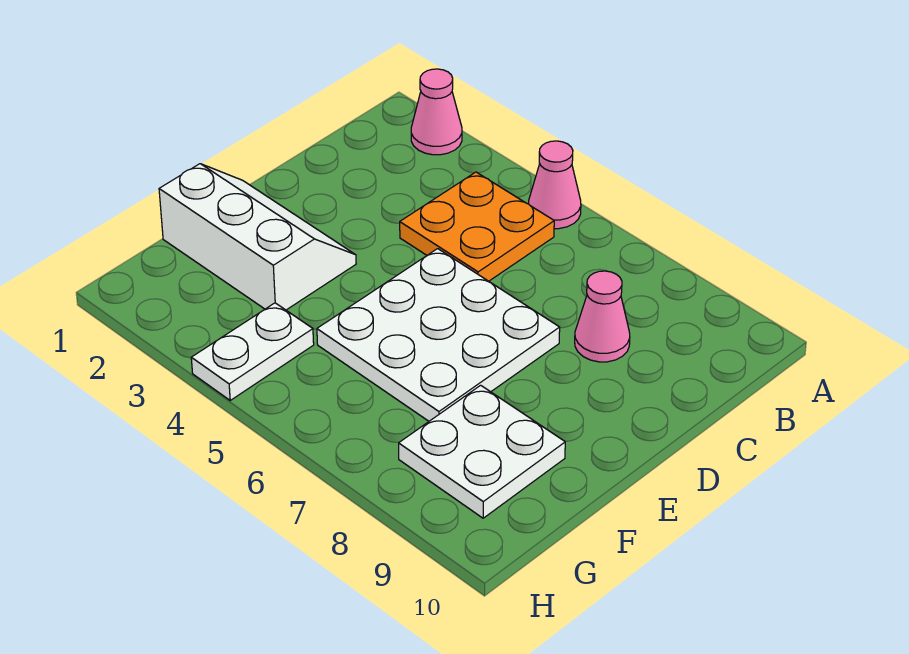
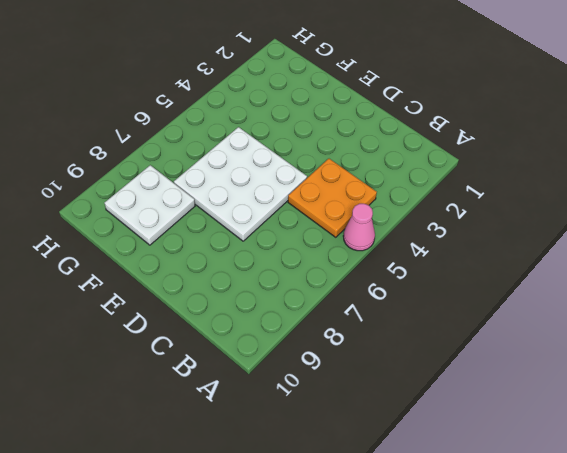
none -> pink 1x1 cone [411,69,462,155]
none -> pink 1x1 cone [575,271,630,362]

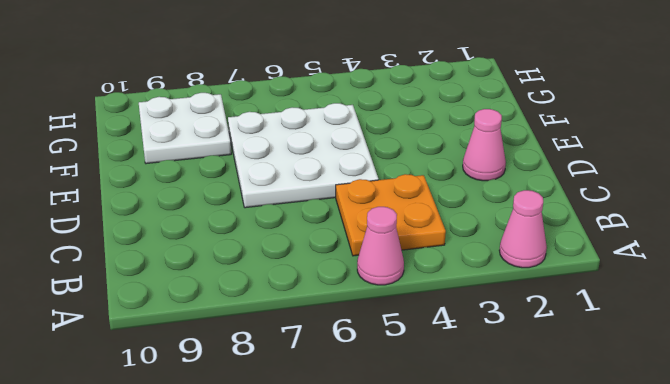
pink 1x1 cone [463,109,506,181] -> pink 1x1 cone moved to [575,271,630,362]
none -> white 2x3 slope [159,164,356,310]
none -> white 1x2 plate [191,303,314,400]

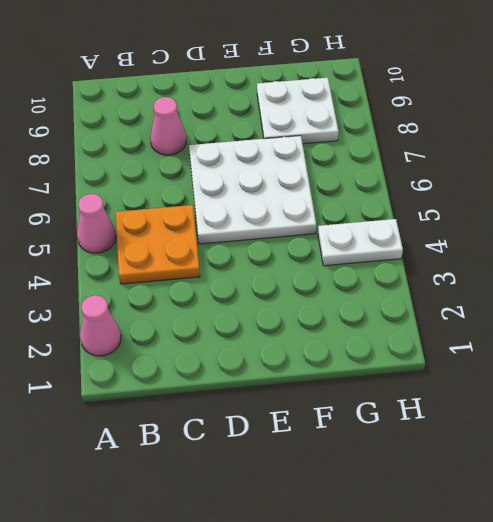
none -> white 2x3 slope [159,164,356,310]

